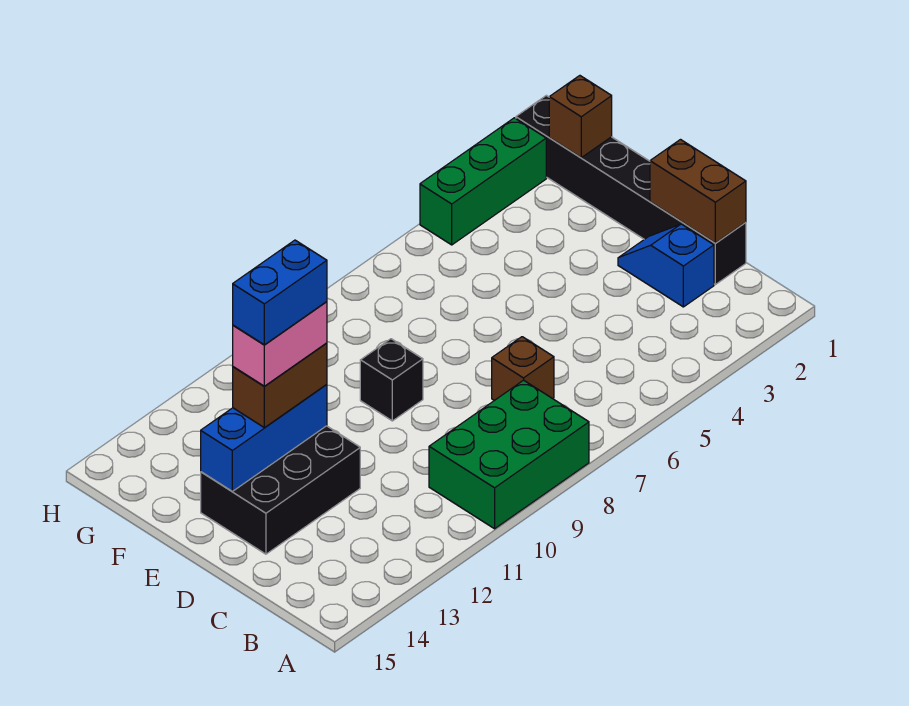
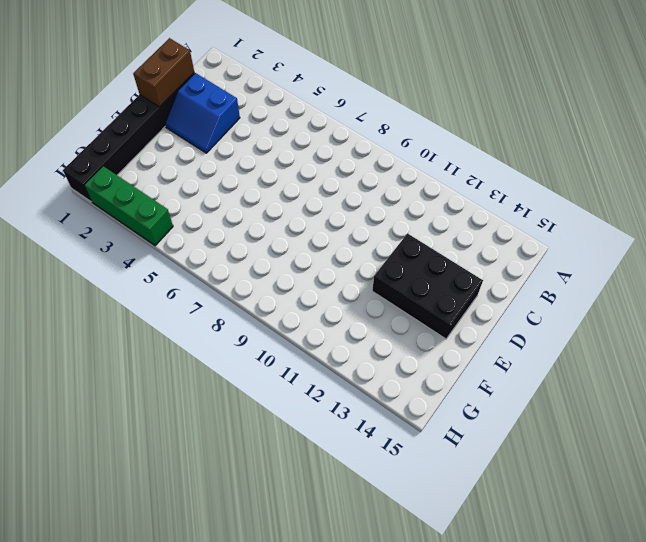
blue 2x2 slope [165,73,240,153] -> blue 1x2 slope [618,224,714,307]
none -> green 2x3 brick [429,380,589,529]
none -> brown 1x1 brick [492,337,554,401]
none -> black 1x1 brick [360,339,423,421]

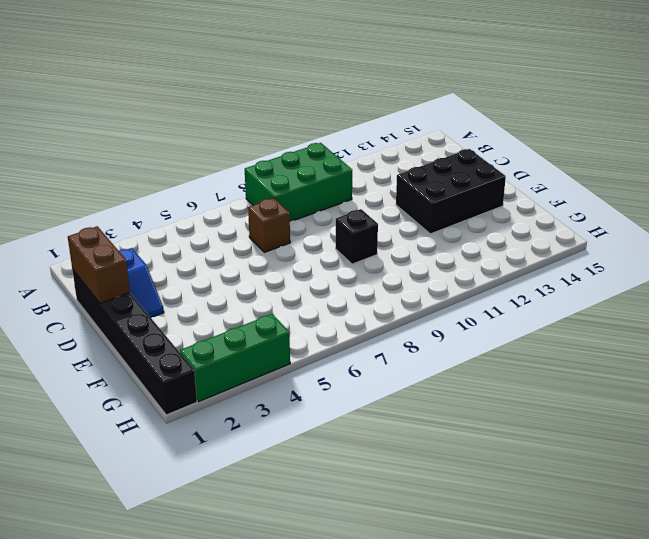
none -> blue 1x3 brick [201,385,327,491]
none -> brown 1x1 brick [549,76,612,158]
none -> brown 1x2 brick [233,343,327,428]

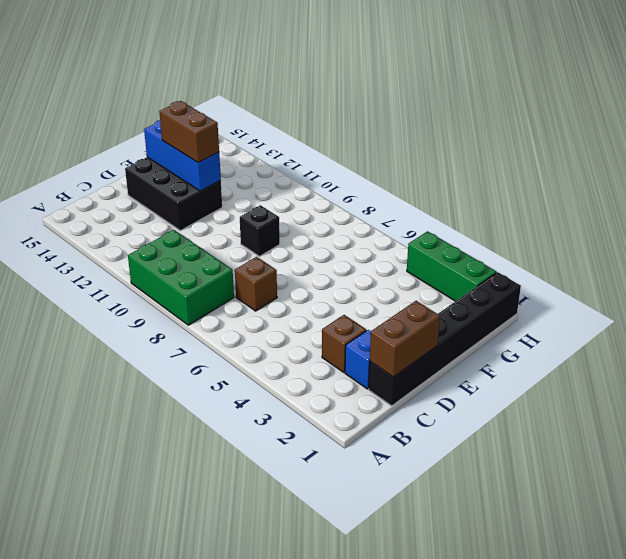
brown 1x1 brick [322,315,366,372] -> brown 1x1 brick moved to [549,76,612,158]
none -> pink 1x2 brick [233,302,327,386]
none -> blue 1x2 brick [233,240,327,345]

